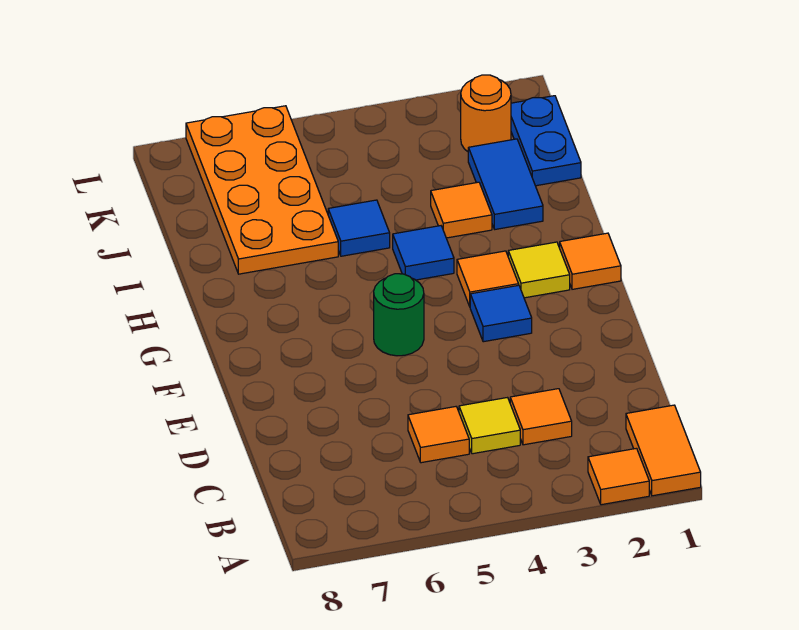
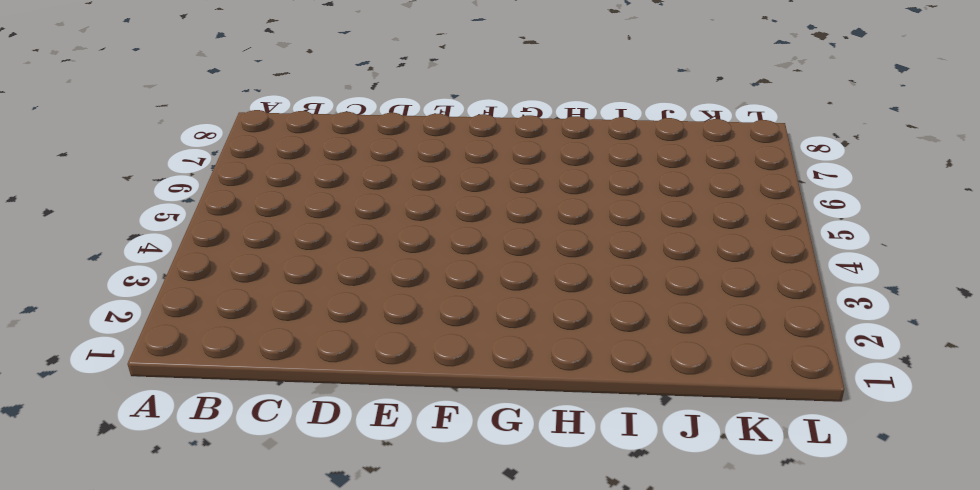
none -> orange 1x2 tile [626,405,701,496]
none -> orange 1x1 tile [588,448,649,505]
none -> orange 1x1 tile [510,389,572,445]

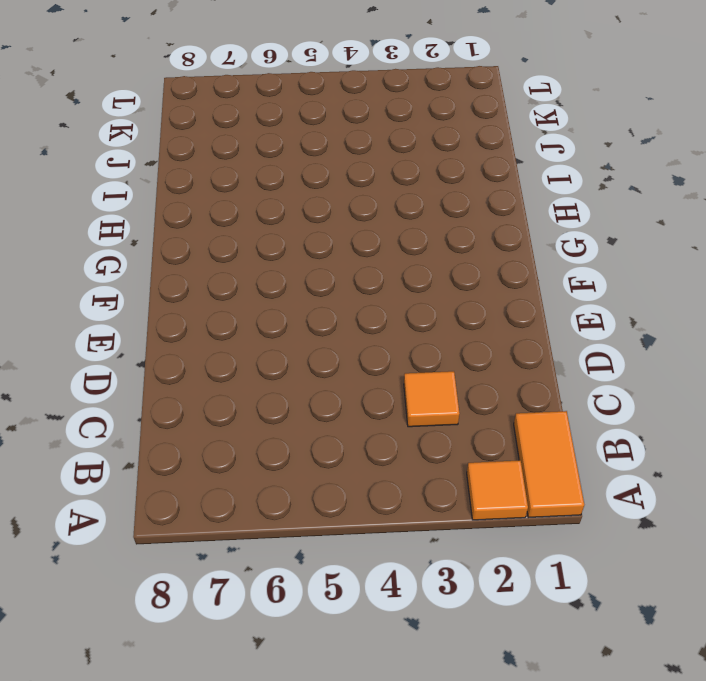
none -> yellow 1x1 tile [459,398,520,454]
none -> orange 1x1 tile [408,407,469,463]
none -> blue 1x1 tile [470,285,532,342]

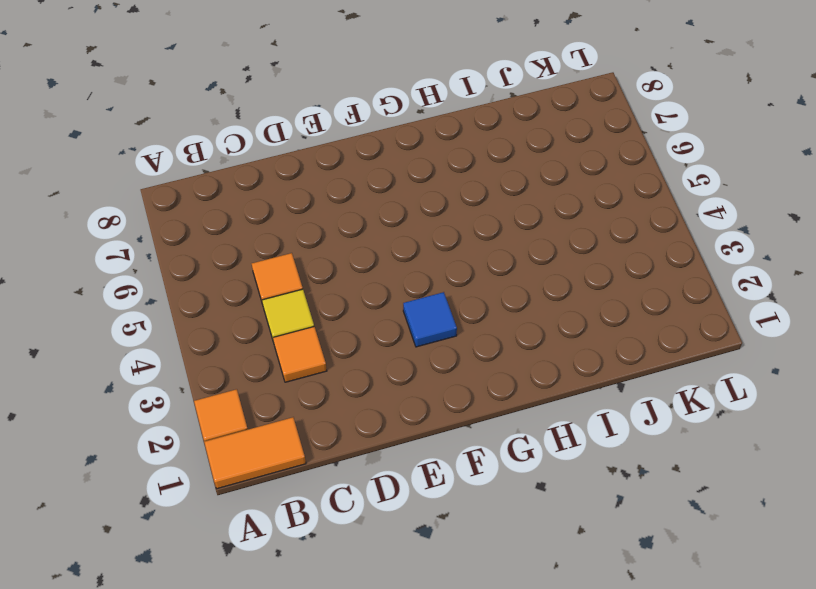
none -> green 1x1 round brick [374,274,424,356]
none -> orange 1x1 tile [560,233,621,289]
none -> yellow 1x1 tile [508,242,570,298]

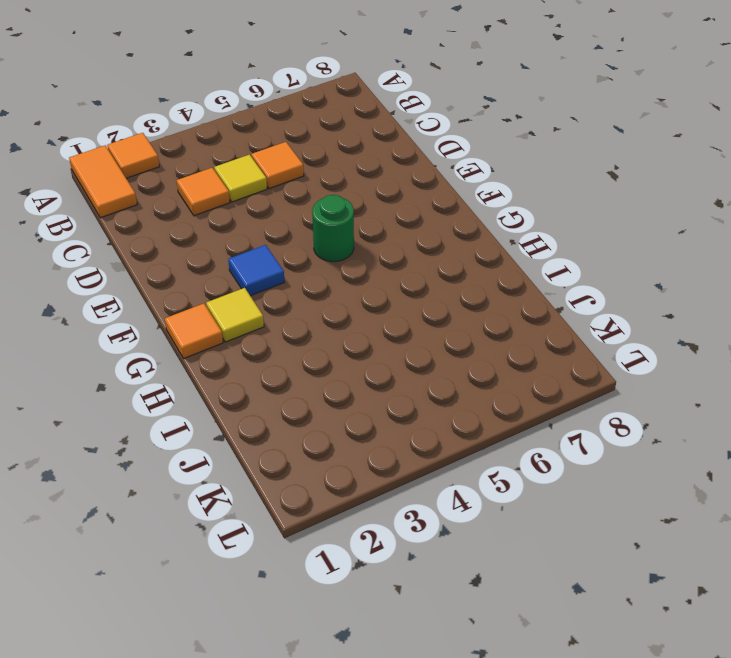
none -> orange 1x1 tile [457,251,519,306]
none -> blue 1x1 tile [393,226,454,280]
none -> blue 1x2 tile [468,139,543,229]

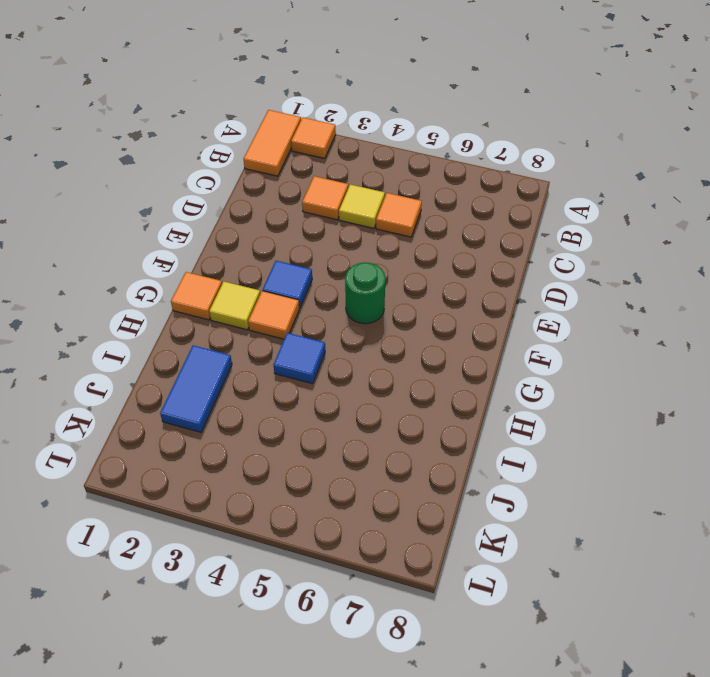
none -> orange 1x1 tile [431,182,492,238]
none -> blue 1x1 tile [328,200,390,256]
none -> orange 2x4 plate [186,106,338,274]

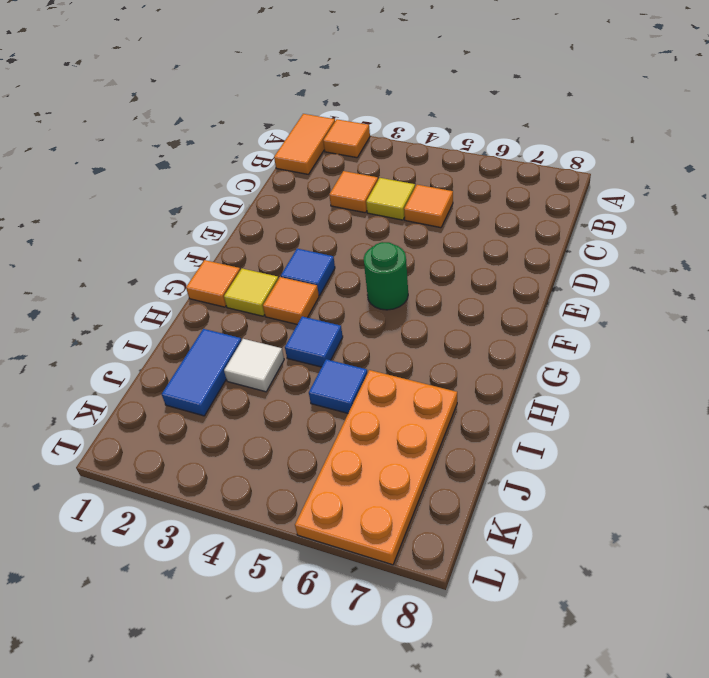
white 1x1 tile [224,339,284,392] -> orange 1x1 tile [431,182,492,238]
none -> blue 1x2 plate [511,96,581,186]
none -> orange 1x1 round brick [461,75,511,151]

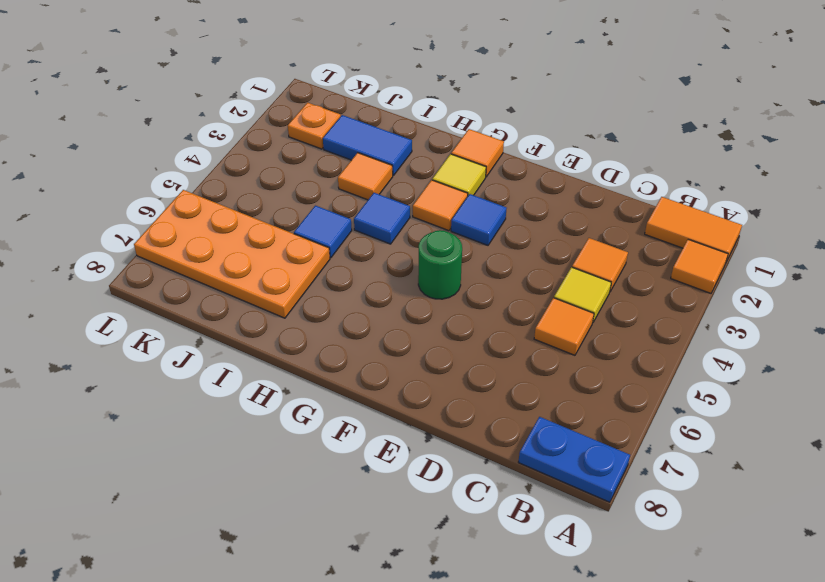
blue 1x2 plate [518,417,630,502] -> blue 1x2 plate moved to [511,96,581,186]
orange 1x1 plate [288,103,341,149] -> orange 1x1 round brick [461,75,511,151]

